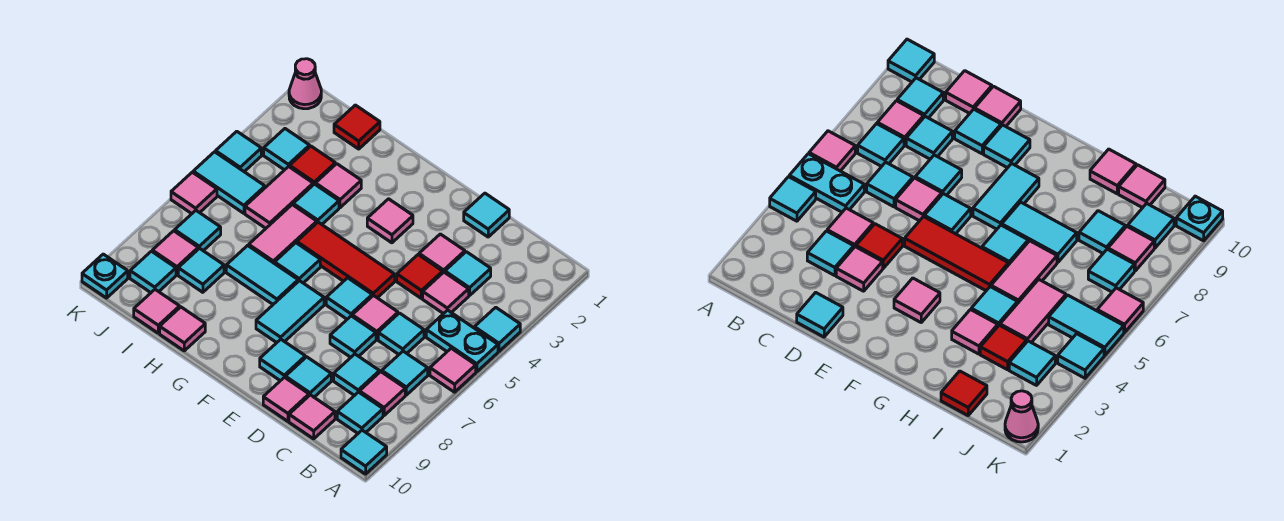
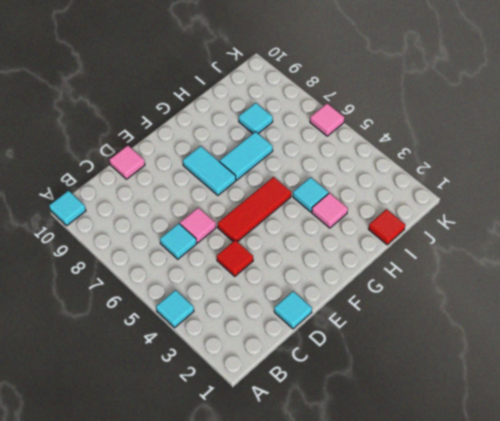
none -> cyan 1x2 plate [426,310,498,372]
none -> pink 1x1 tile [430,348,476,392]
none -> cyan 1x1 tile [382,351,428,395]
none -> pink 1x1 tile [360,372,405,415]

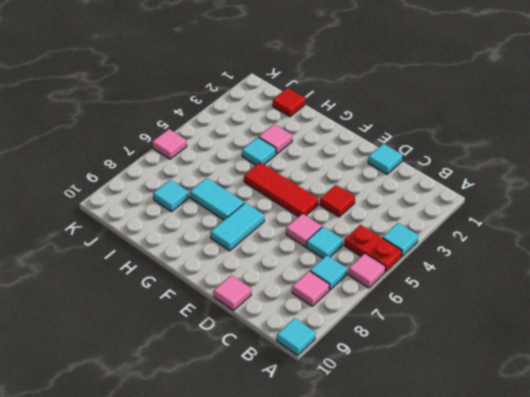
red 1x2 plate [344,225,402,272] -> cyan 1x2 plate [426,310,498,372]
none -> cyan 1x1 tile [337,392,383,433]
none -> cyan 1x1 tile [445,252,491,296]
none -> pink 1x1 tile [423,272,469,314]
none -> cyan 1x1 tile [334,354,379,396]

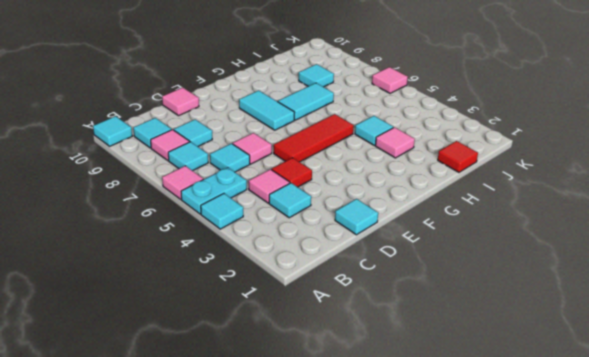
none -> pink 1x1 tile [289,395,335,439]
none -> pink 1x1 tile [419,234,465,272]
none -> cyan 1x1 tile [330,316,376,357]
none -> cyan 1x1 tile [285,357,331,397]

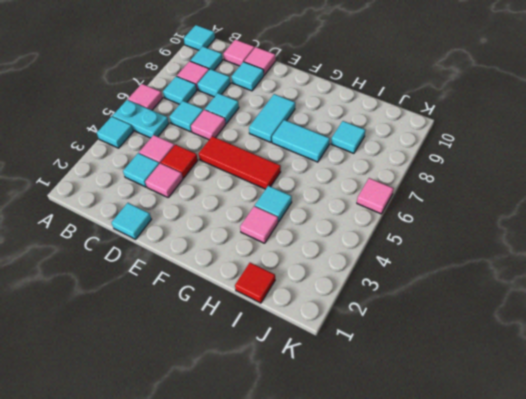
none -> cyan 1x1 tile [326,278,372,319]
none -> cyan 1x1 tile [260,339,305,381]
none -> pink 1x1 tile [367,199,413,243]
none -> cyan 1x1 tile [275,243,320,283]

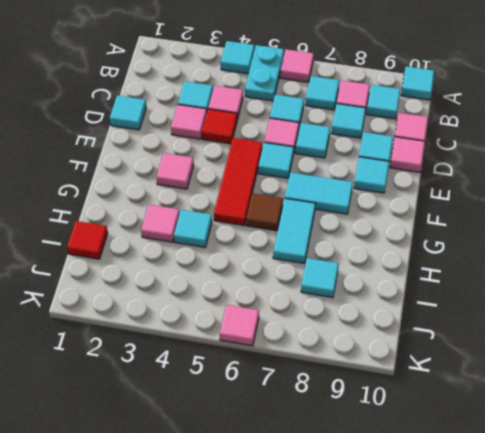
brown 1x1 tile [246,193,283,231] -> cyan 1x1 tile [275,243,320,283]
none -> pink 1x2 tile [249,205,317,264]
none -> pink 1x1 tile [160,307,205,351]
none -> red 1x1 tile [290,146,335,185]
none -> pink 1x2 tile [245,166,313,228]

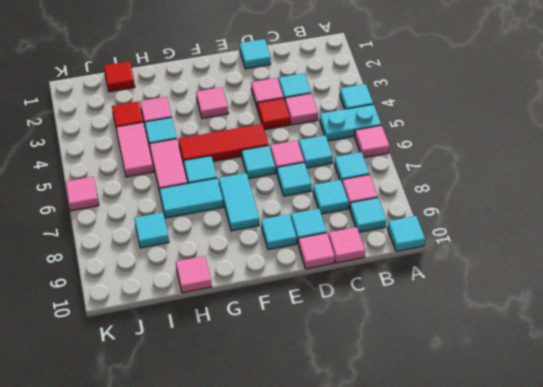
none -> pink 1x1 tile [134,290,180,333]
none -> cyan 1x1 tile [264,129,310,170]
none -> cyan 1x2 tile [193,152,265,213]
none -> cyan 1x1 tile [175,210,221,251]

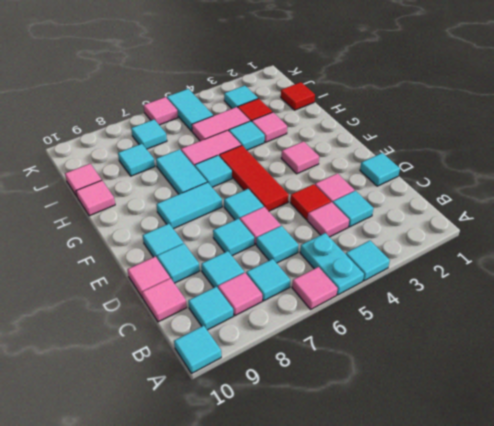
none -> pink 1x1 tile [152,231,198,275]
none -> cyan 1x1 tile [130,251,176,293]
none -> pink 1x1 cone [289,59,321,109]
none -> cyan 1x1 tile [216,131,261,172]

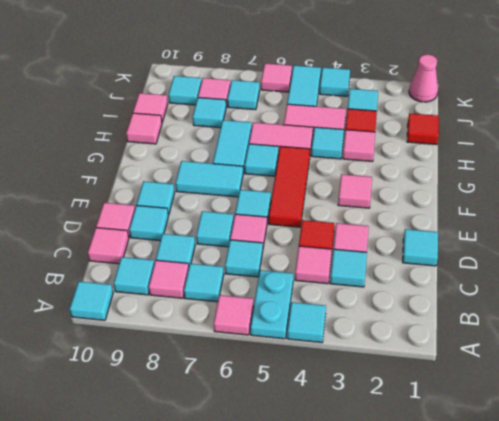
none -> cyan 1x1 plate [82,254,128,298]

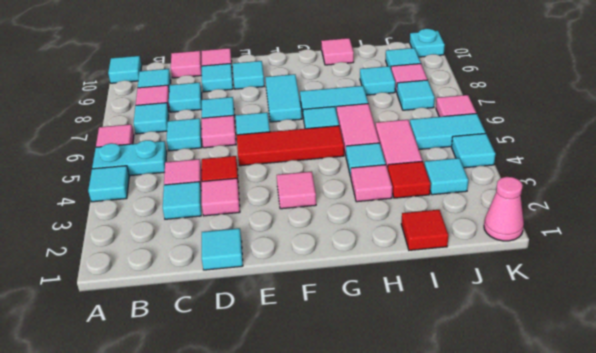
none -> pink 1x1 tile [134,290,180,333]

